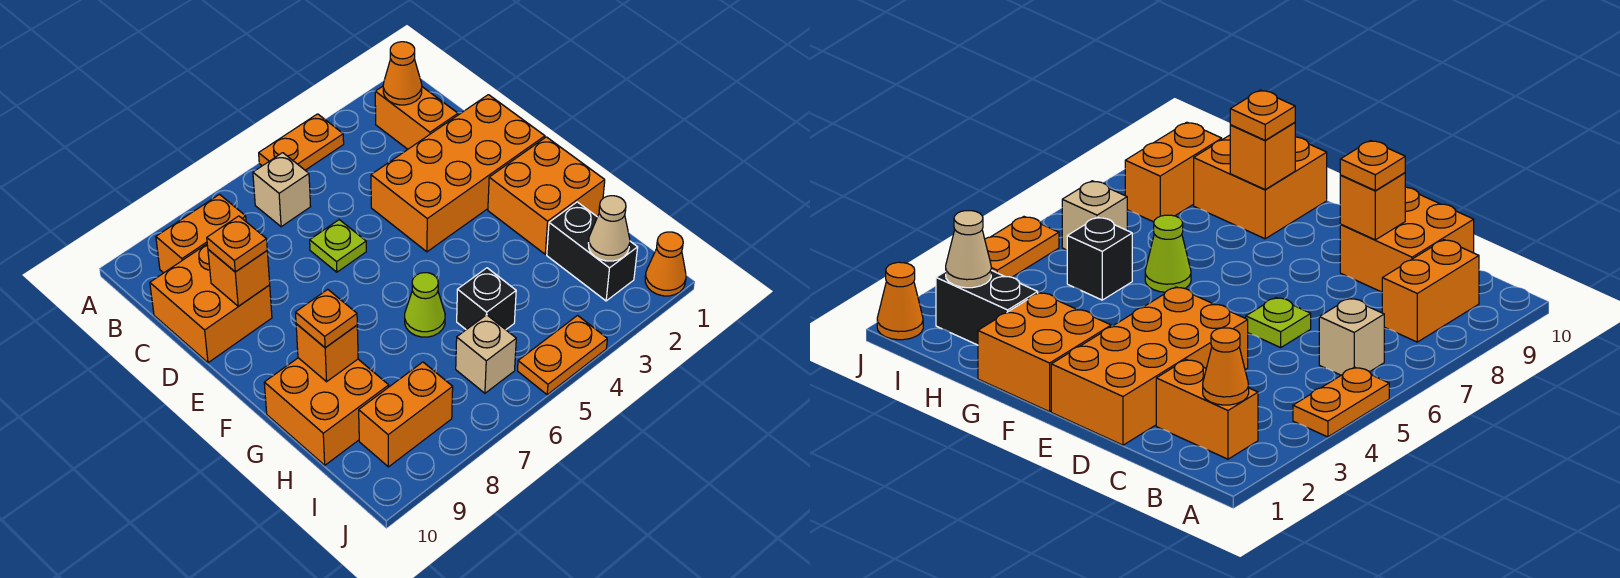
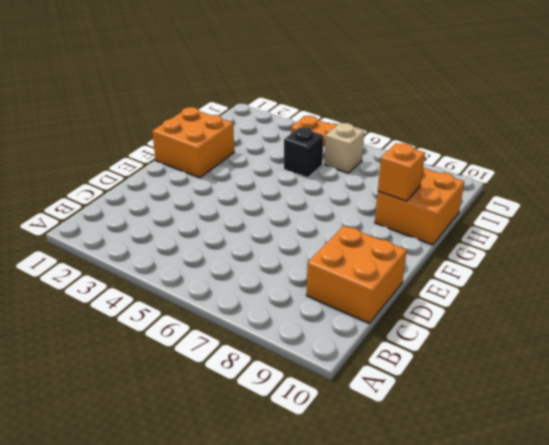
none -> orange 1x2 plate [259,114,344,170]
none -> orange 1x2 brick [375,86,458,149]
none -> tan 1x1 brick [253,153,311,227]

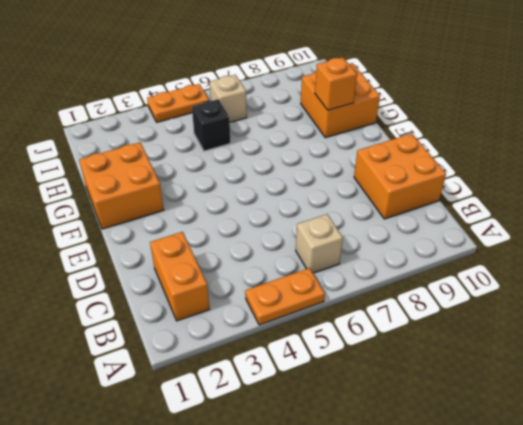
none -> orange 1x2 brick [156,195,246,273]
none -> orange 2x4 brick [371,95,545,252]
none -> lime 1x1 plate [310,220,366,272]

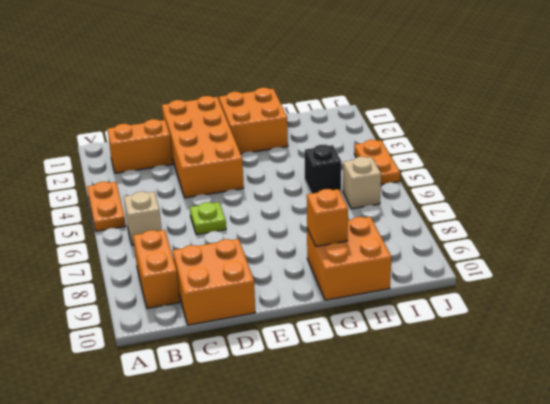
none -> lime 1x1 cone [405,273,445,337]
none -> black 1x2 brick [547,202,638,301]
none -> orange 1x2 brick [359,362,453,467]

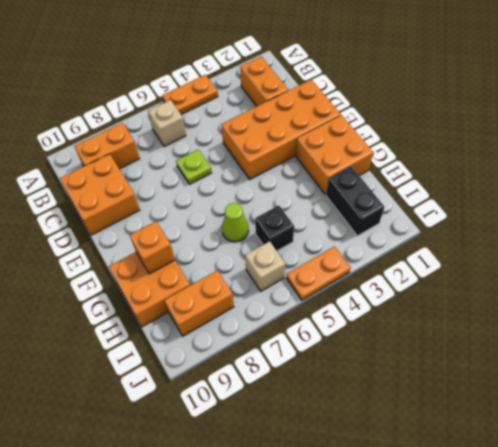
none -> orange 1x1 cone [645,232,686,296]
none -> orange 1x1 cone [383,42,422,105]
none -> orange 1x1 brick [208,249,270,306]

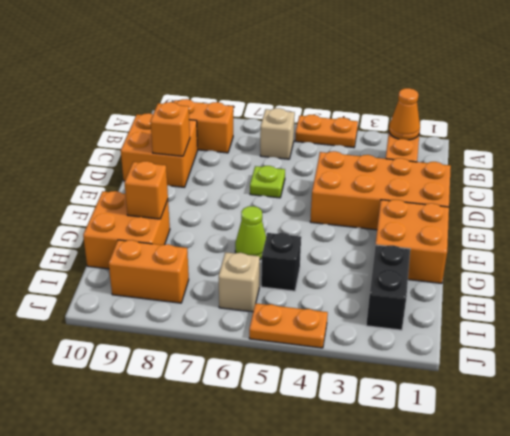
none -> orange 1x1 cone [645,232,686,296]
none -> tan 1x1 cone [588,196,630,261]
none -> orange 1x1 plate [207,216,267,272]

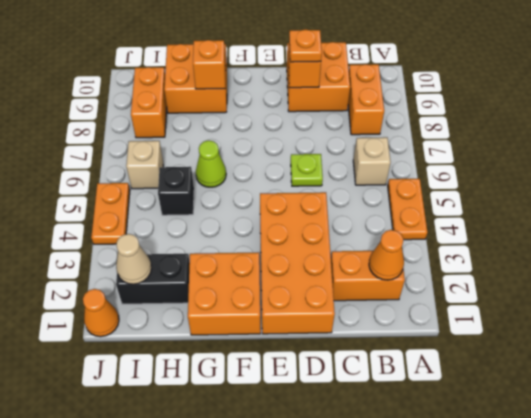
none -> orange 1x1 plate [296,289,357,348]

